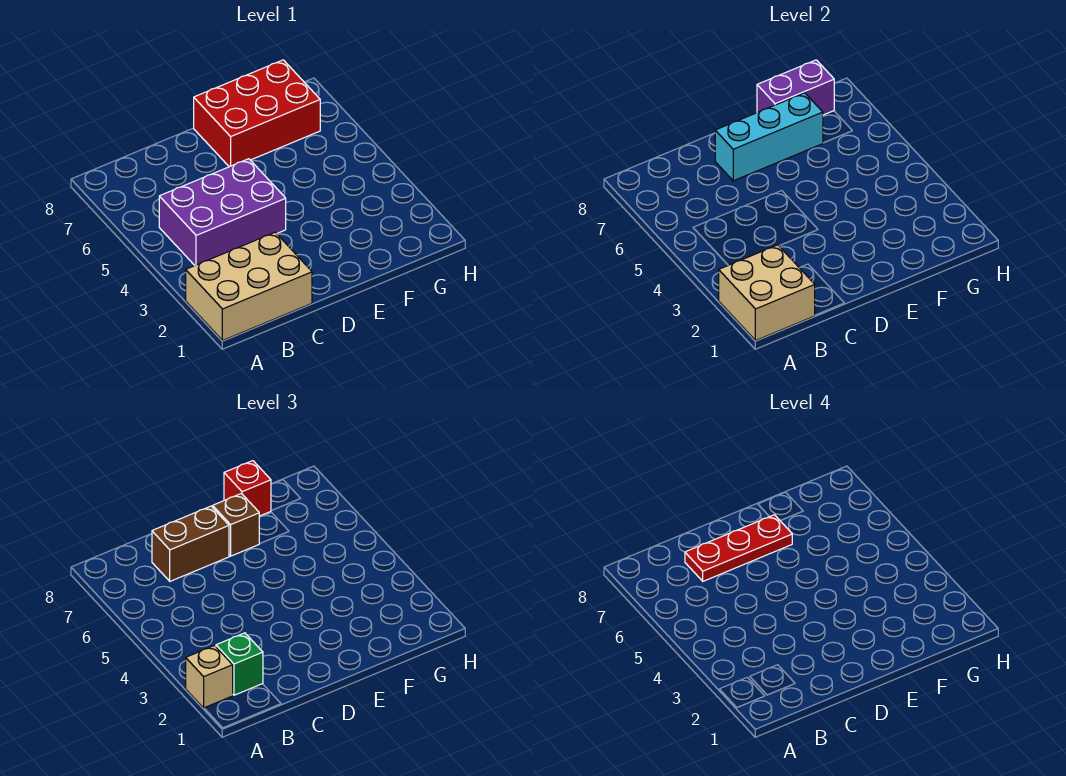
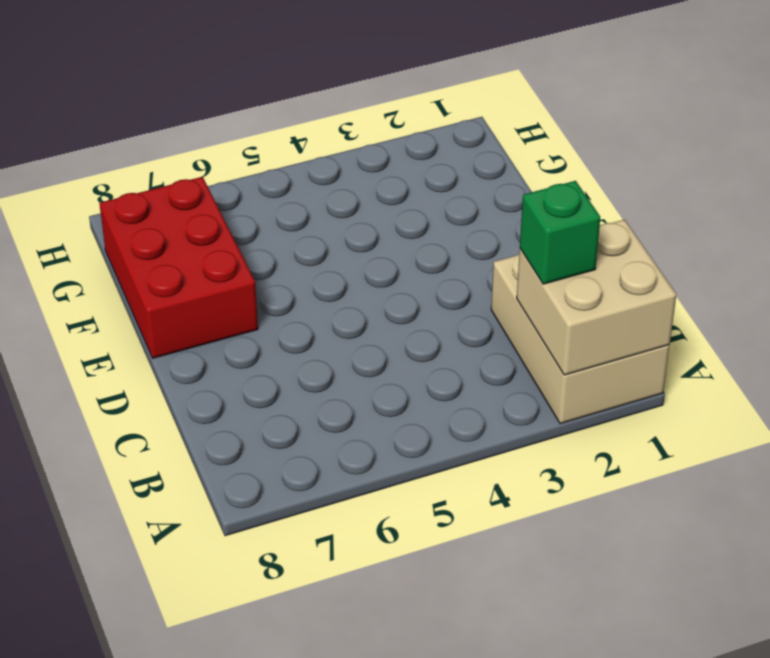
none -> purple 2x3 brick [159,159,286,265]
none -> cyan 1x3 brick [715,93,823,181]
none -> purple 1x2 brick [757,60,834,115]

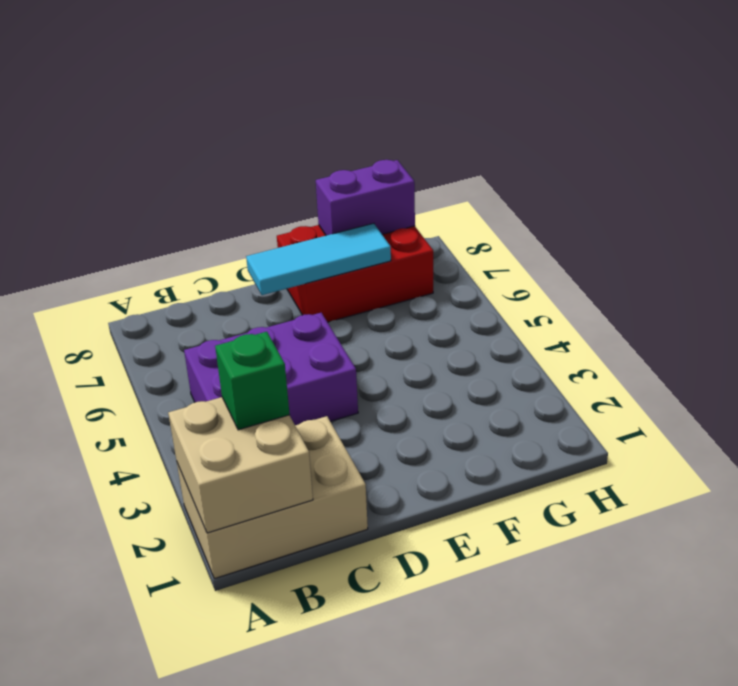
cyan 1x3 tile [246,223,391,295] -> cyan 1x3 brick [715,93,823,181]
none -> tan 1x1 brick [186,646,233,708]
none -> brown 1x2 brick [152,506,229,581]
none -> brown 1x1 brick [213,494,259,556]

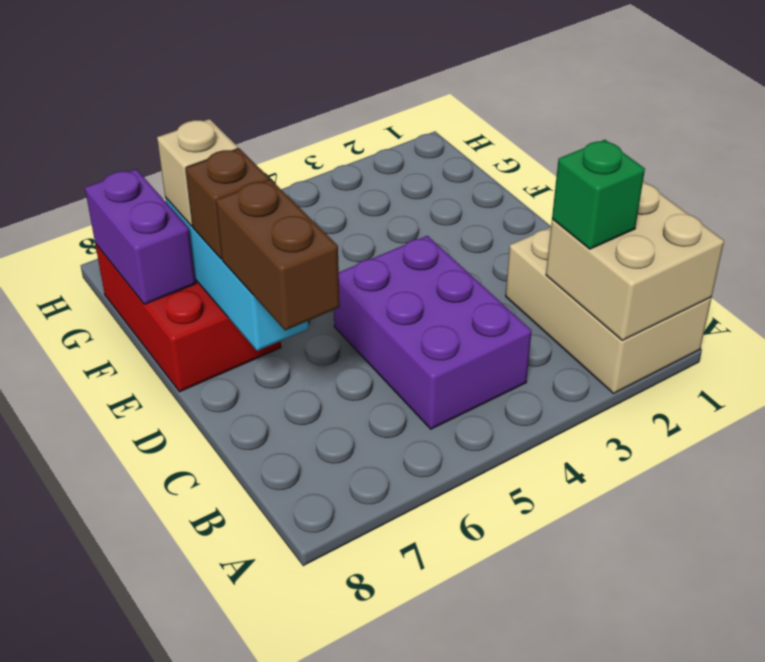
tan 1x1 brick [157,119,238,226] -> tan 1x1 brick moved to [186,646,233,708]
none -> red 1x1 brick [224,461,271,516]
none -> red 1x3 plate [685,515,792,581]

